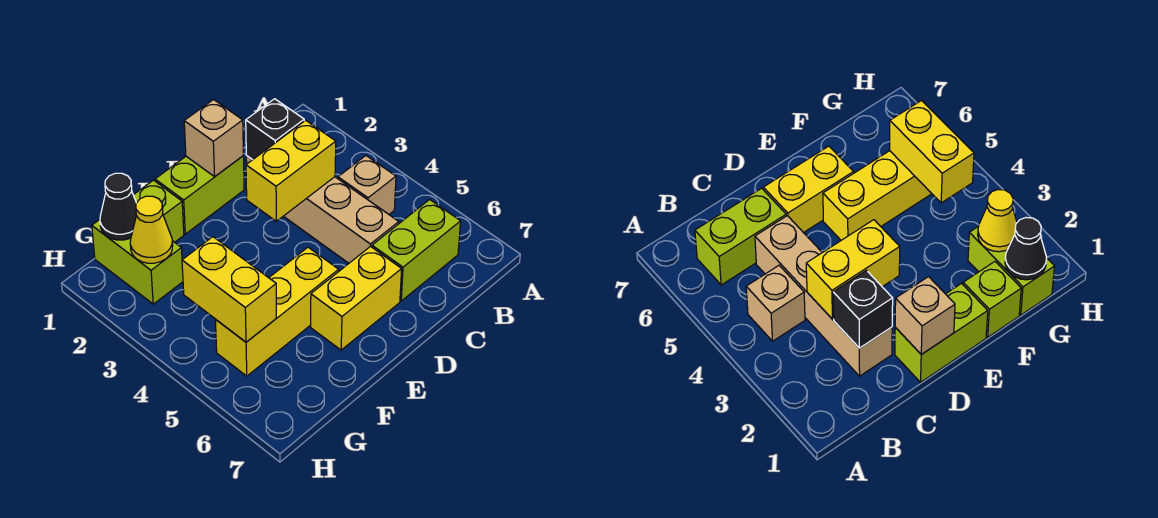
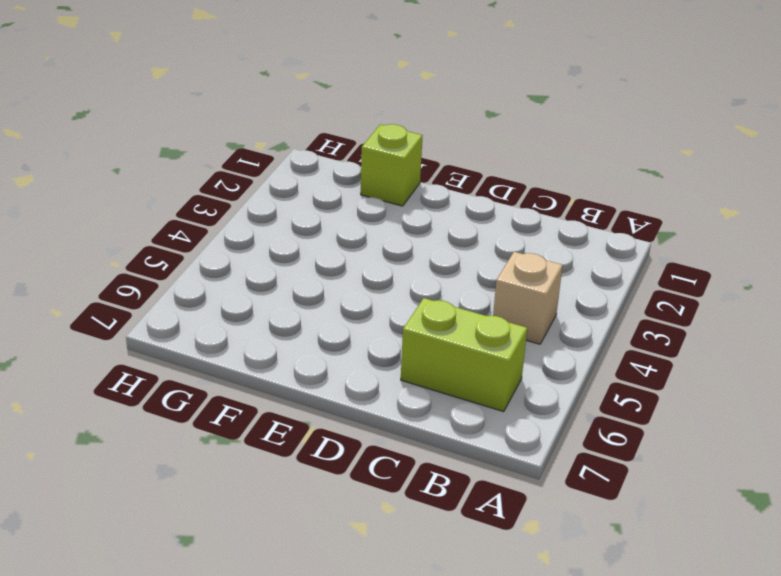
none -> tan 1x4 brick [246,156,399,263]
none -> lime 1x2 brick [155,156,244,234]
none -> yellow 1x2 brick [311,246,402,350]

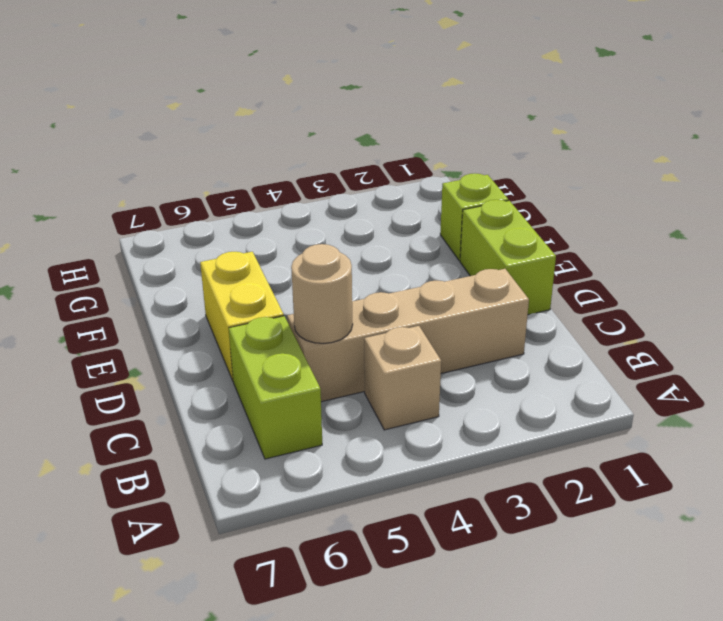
tan 1x1 round brick [291,244,353,343] -> none
none -> yellow 1x3 brick [215,247,339,376]
none -> lime 1x2 brick [92,220,183,304]
none -> black 1x1 brick [246,99,304,160]

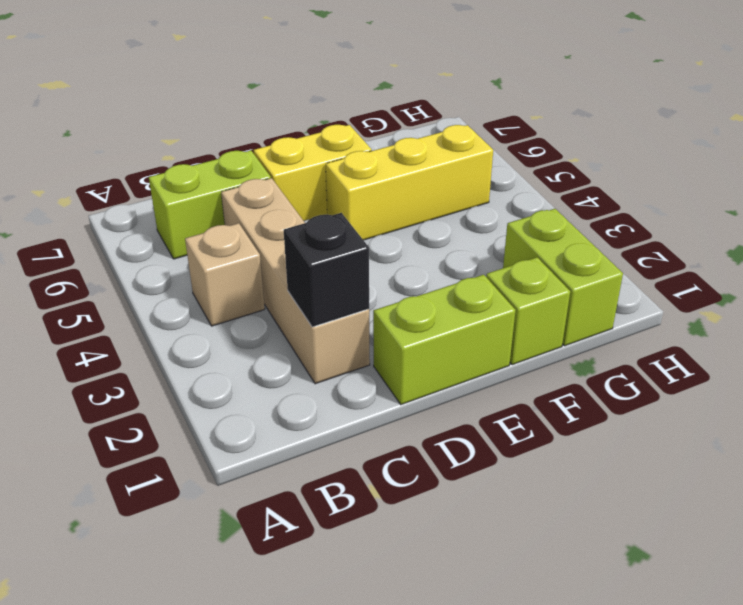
none -> yellow 1x2 brick [246,120,336,221]
none -> tan 1x1 brick [184,100,243,177]
none -> black 1x1 cone [100,173,136,240]

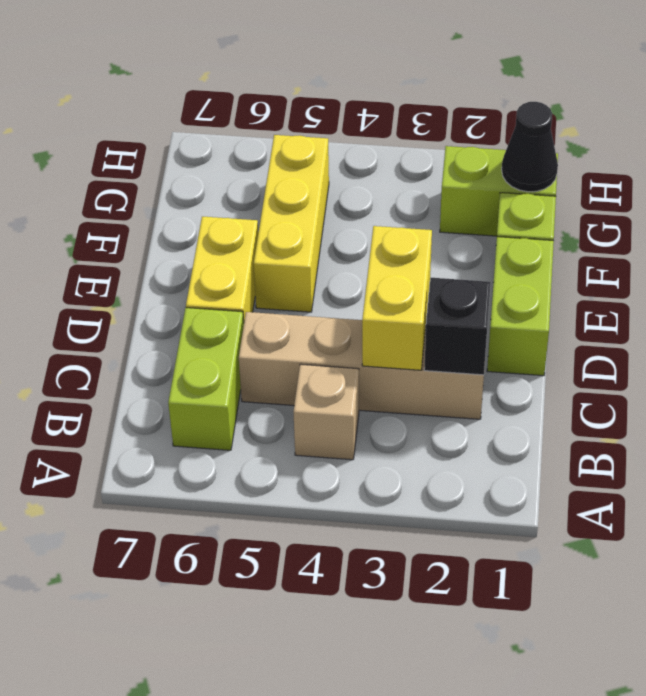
none -> tan 1x1 brick [184,100,243,177]
none -> yellow 1x1 cone [130,196,173,263]
none -> yellow 1x2 brick [182,237,276,342]

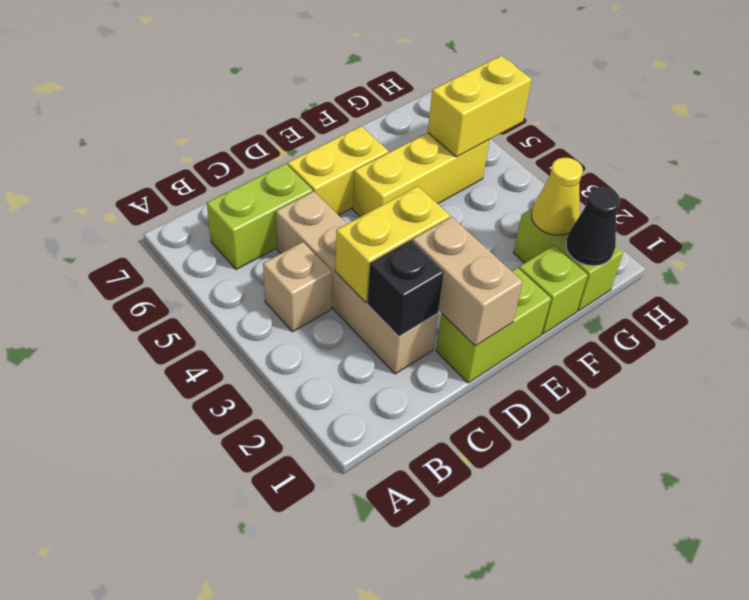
tan 1x2 brick [412,217,523,346] -> tan 1x1 brick [184,100,243,177]
yellow 1x2 brick [428,56,532,157] -> yellow 1x2 brick turned to [182,237,276,342]

